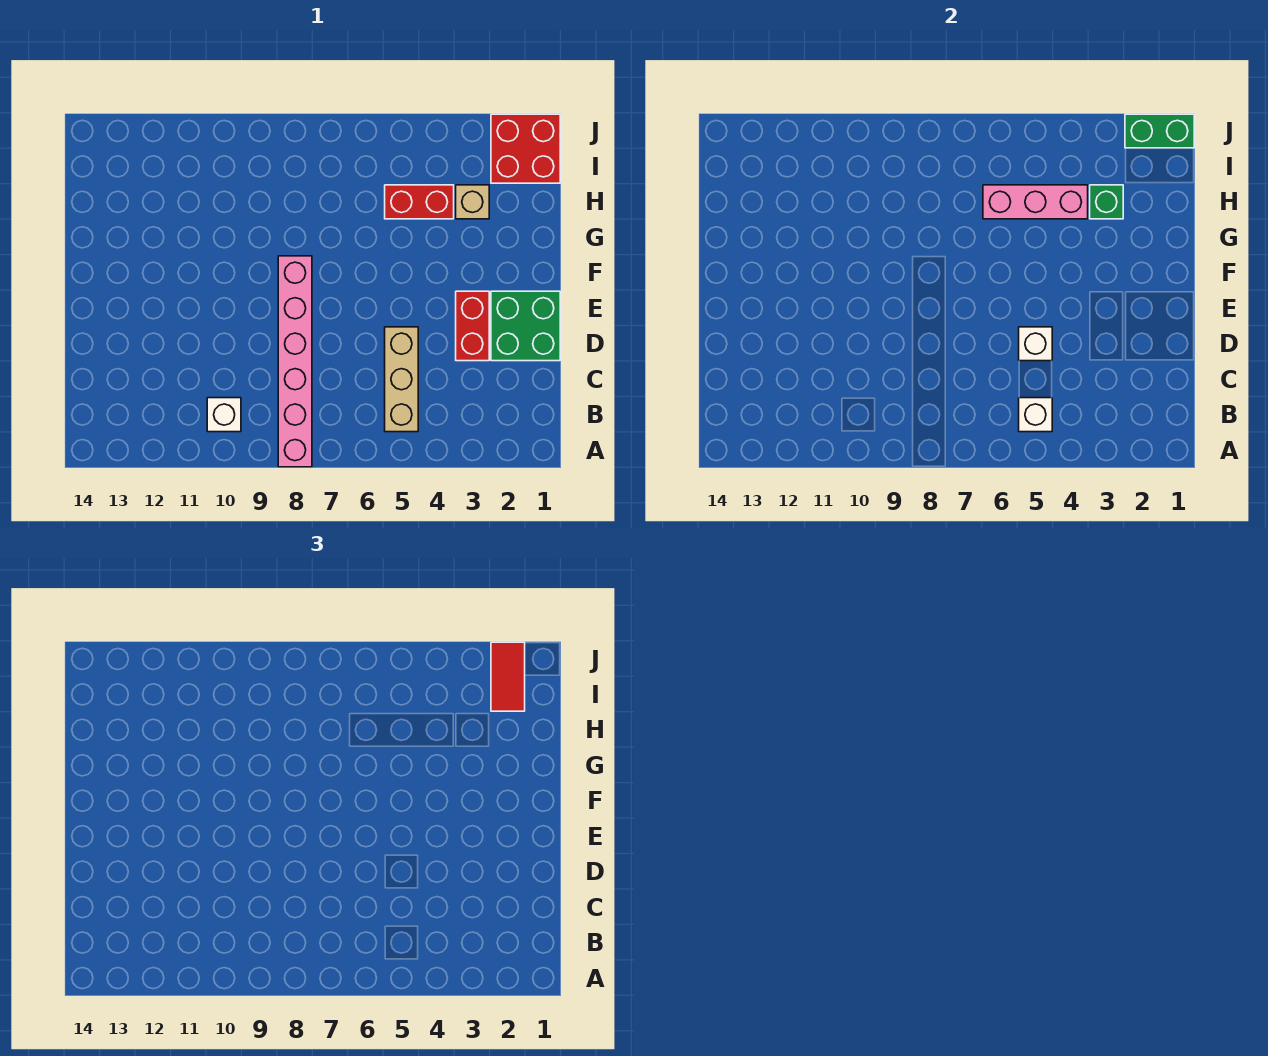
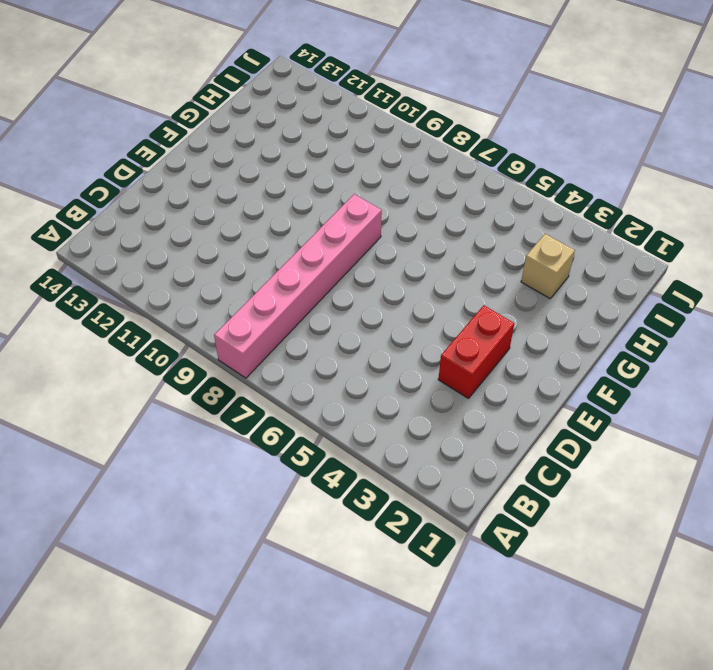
none -> tan 1x3 brick [385,327,418,432]
none -> white 1x1 brick [207,398,241,432]
none -> green 2x2 brick [491,291,560,361]

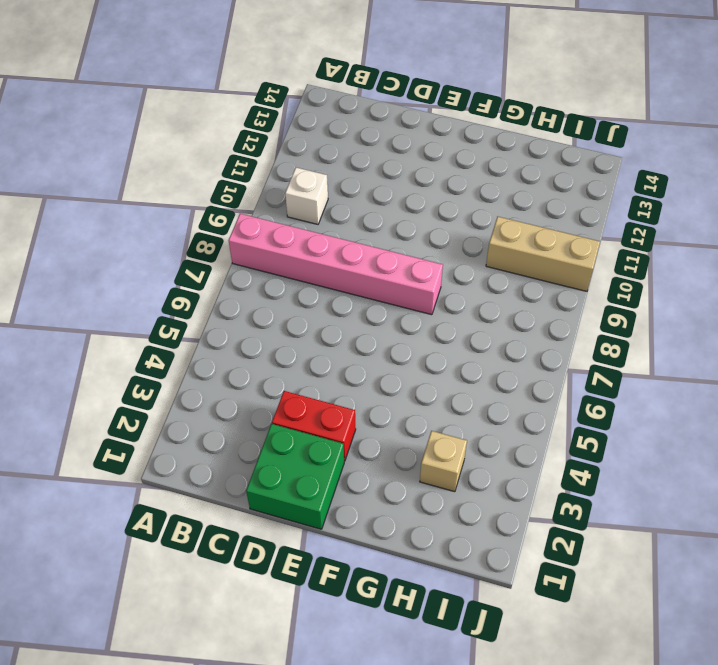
tan 1x3 brick [486,217,600,291] -> tan 1x3 brick moved to [385,327,418,432]
none -> red 1x2 brick [385,185,454,219]
none -> red 2x2 brick [491,114,560,183]
none -> white 1x1 brick [1019,398,1052,432]

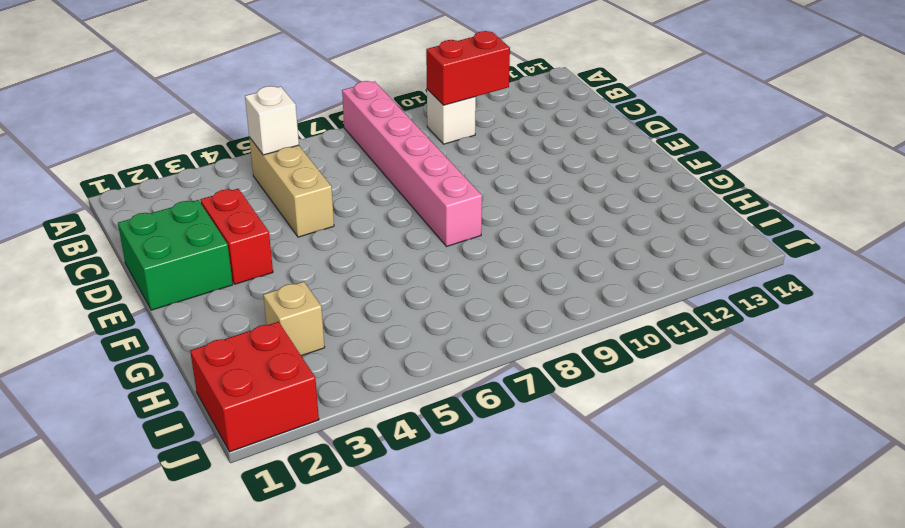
red 1x2 brick [426,31,510,105] -> red 1x2 brick moved to [385,185,454,219]
none -> white 1x1 brick [1019,327,1052,361]
none -> green 1x1 brick [1090,185,1123,219]
none -> pink 1x3 brick [983,185,1088,219]

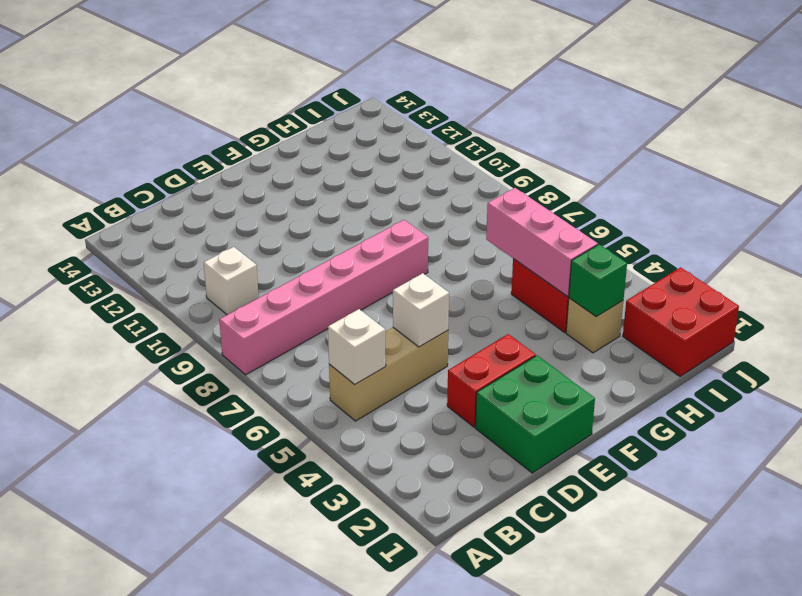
none -> green 1x2 brick [1125,114,1194,148]
none -> red 1x2 tile [491,642,525,711]

